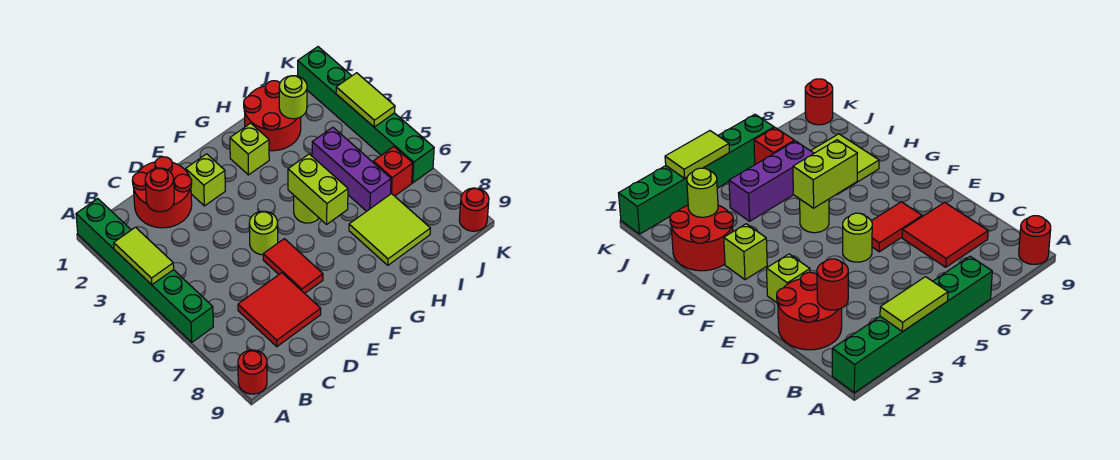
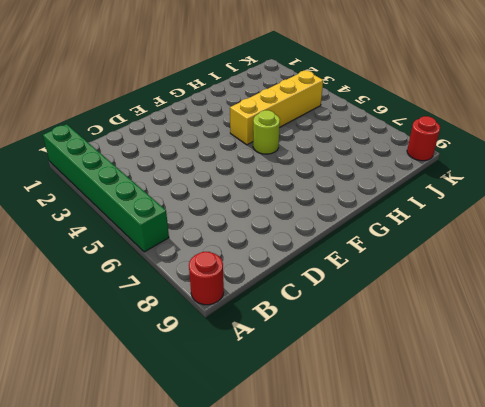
yellow 1x4 brick [230,71,323,145] -> purple 1x3 brick [312,127,391,211]
none -> red 2x2 round brick [132,157,192,228]
none -> red 2x2 tile [238,273,321,347]
none -> lime 1x1 brick [186,154,225,206]

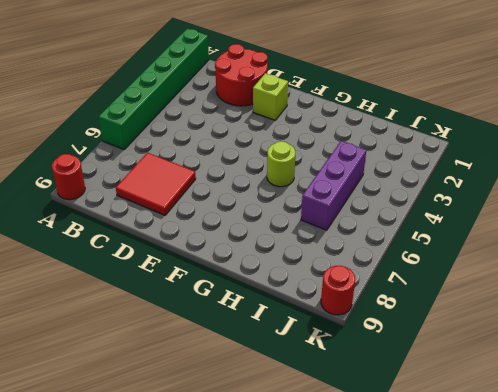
none -> lime 1x1 round brick [249,211,278,255]
none -> red 1x2 tile [263,239,323,293]
none -> lime 1x1 brick [230,123,269,175]

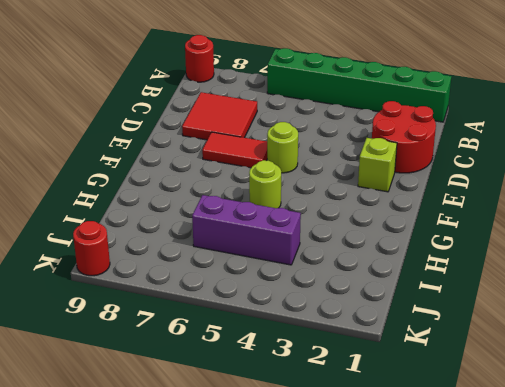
none -> lime 1x1 brick [230,123,269,175]
none -> red 2x2 round brick [244,81,301,151]
none -> lime 2x2 tile [349,193,430,265]

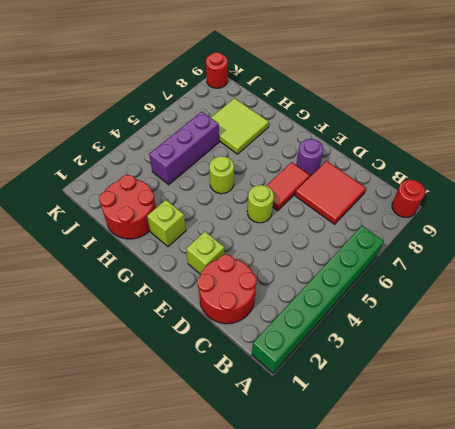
purple 1x1 round brick [296,139,323,176] -> none
none -> red 1x1 brick [373,147,413,196]
none -> green 1x6 brick [298,47,434,183]
none -> lime 1x2 tile [114,227,174,285]

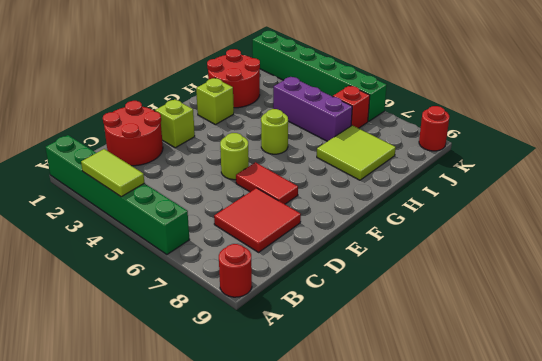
none -> red 1x1 round brick [145,168,174,212]
none -> lime 1x2 brick [288,154,348,224]
none -> lime 1x1 round brick [279,76,307,119]

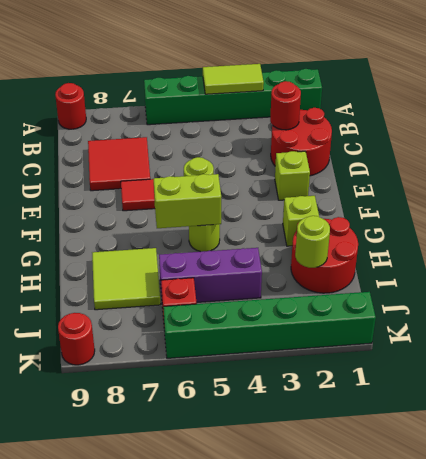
none -> lime 1x2 tile [336,73,395,127]

